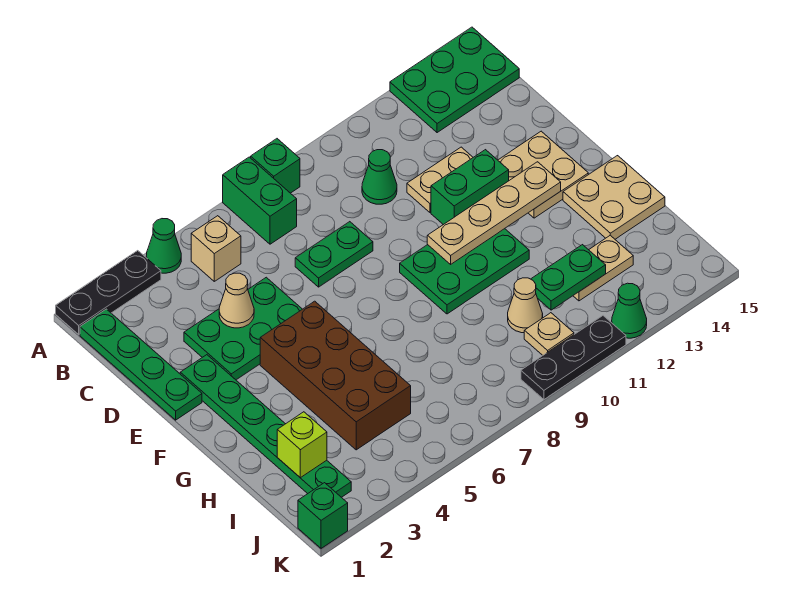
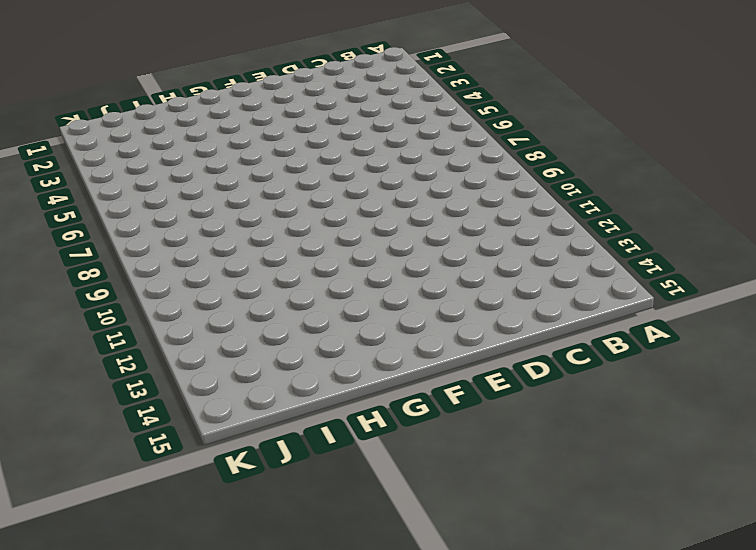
none -> black 1x3 plate [56,251,161,334]
none -> green 1x1 cone [146,219,181,273]
none -> green 1x2 brick [223,157,297,244]

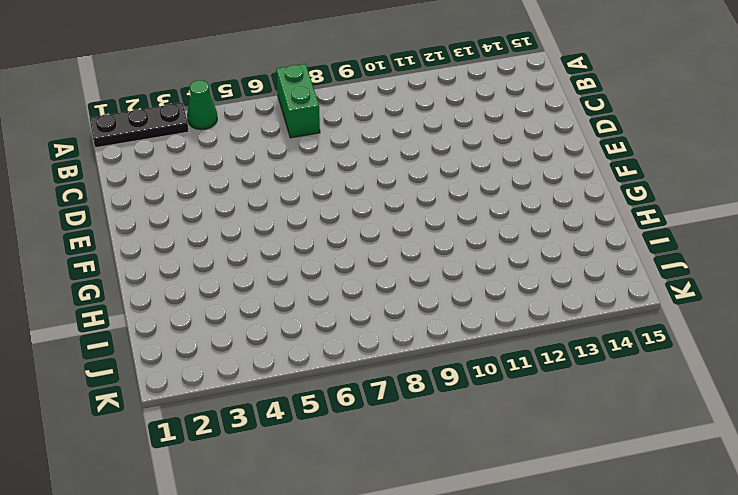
none -> green 1x1 brick [251,139,300,193]
none -> green 2x3 plate [390,27,519,133]
none -> green 1x4 plate [80,309,202,420]

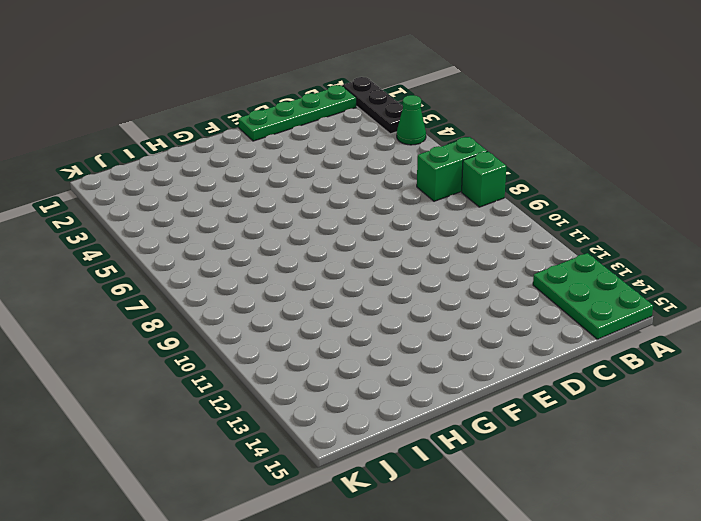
none -> tan 1x1 brick [191,216,241,281]
none -> green 1x1 cone [362,150,397,204]
none -> green 2x3 plate [184,277,302,380]

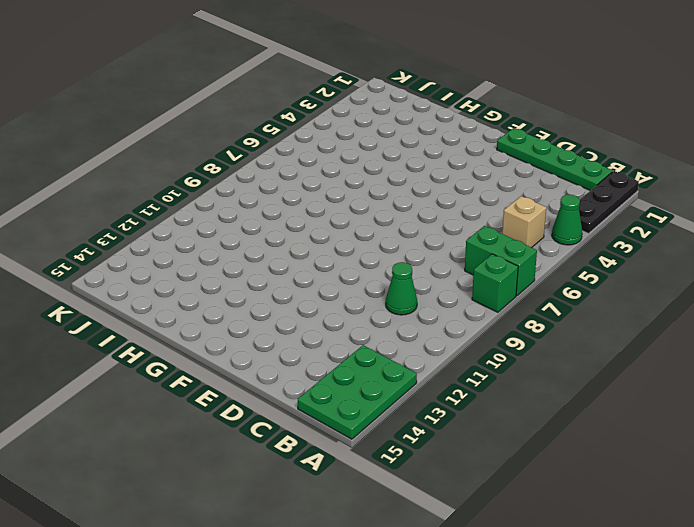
none -> green 2x3 plate [184,277,302,380]
none -> green 1x2 plate [295,222,373,287]
none -> tan 1x2 plate [407,147,473,212]

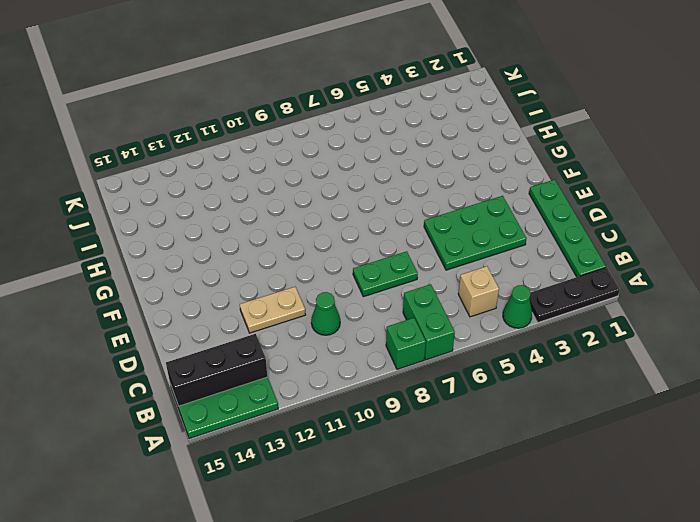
black 1x3 brick [166,334,267,406] -> none
none -> green 1x6 plate [180,355,351,497]
none -> green 1x2 brick [431,150,509,225]
none -> tan 2x2 plate [498,131,588,218]

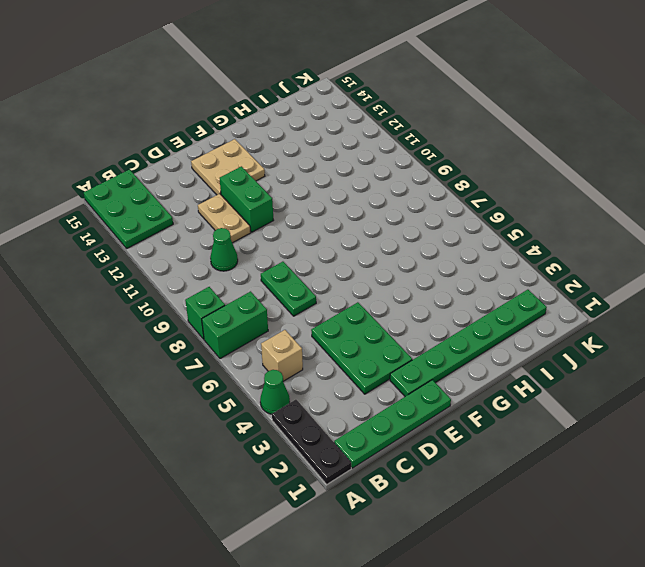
none -> brown 2x4 brick [260,301,411,450]
none -> green 2x3 plate [400,229,529,314]
none -> tan 2x2 plate [563,156,665,239]

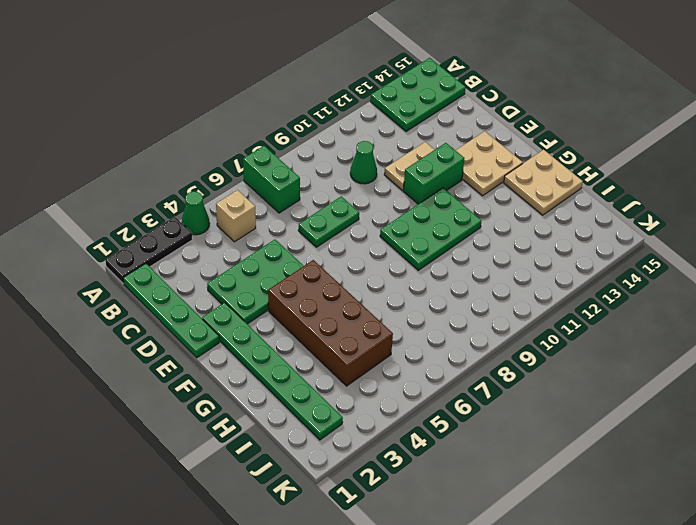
none -> green 1x1 brick [251,139,300,193]
none -> tan 1x1 cone [508,278,543,333]
none -> tan 1x2 plate [573,235,633,301]

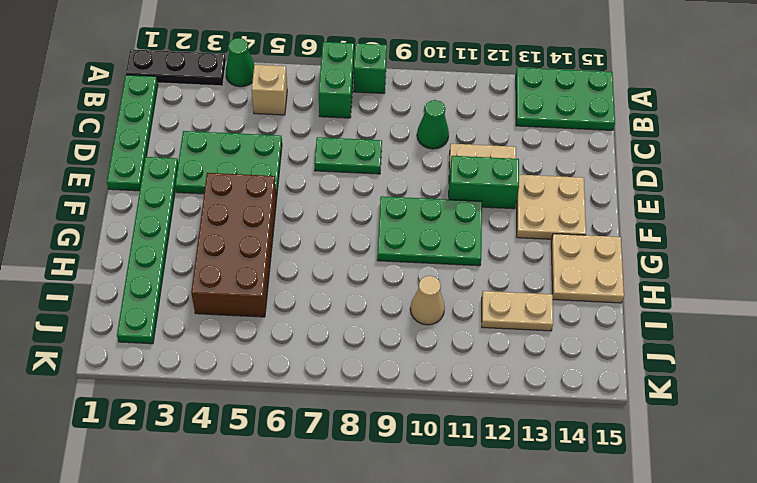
none -> tan 1x1 plate [524,313,574,355]
none -> green 1x1 brick [298,483,348,548]
none -> black 1x3 plate [521,316,626,399]

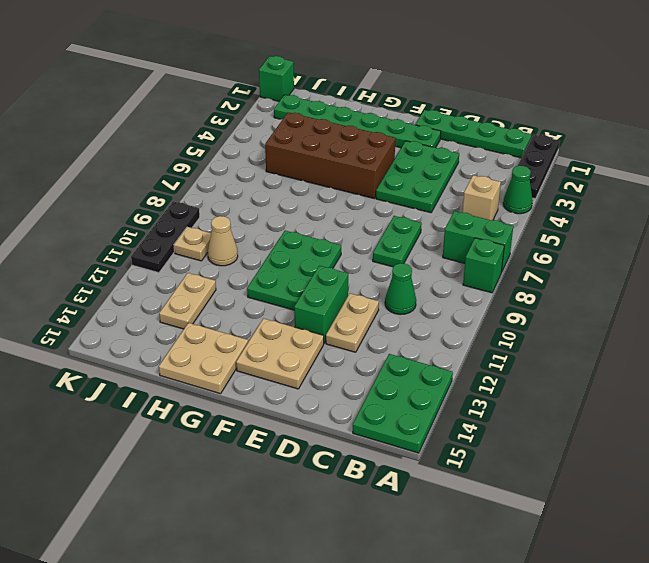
none -> green 1x1 cone [612,283,647,338]
none -> tan 1x1 cone [219,273,254,328]
none -> tan 1x4 plate [427,162,561,264]

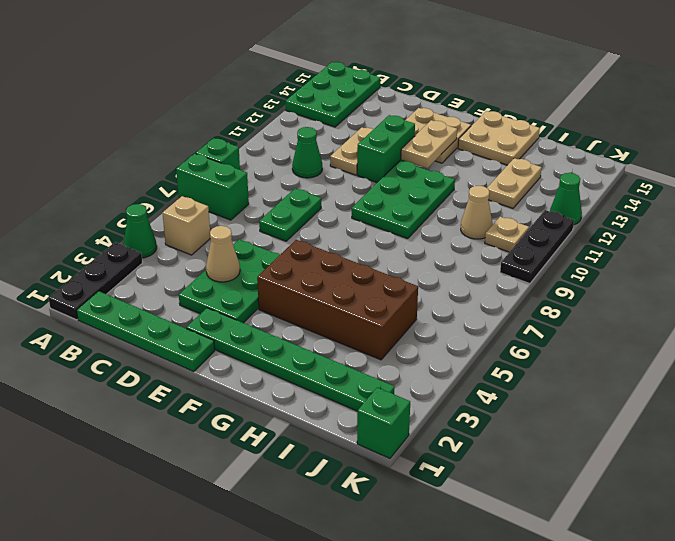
tan 1x2 plate [401,120,457,168] -> tan 1x4 plate [427,162,561,264]
none -> lime 1x1 brick [277,412,327,478]
none -> green 1x2 plate [531,245,606,310]

